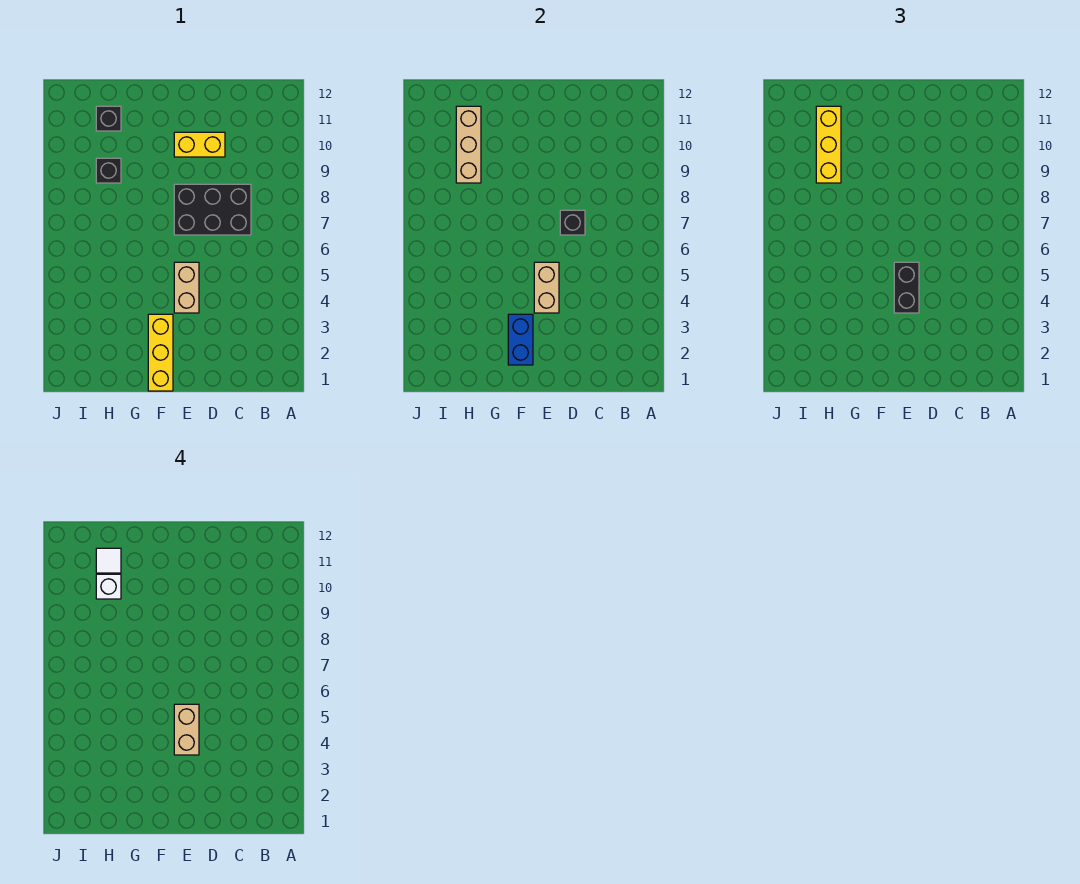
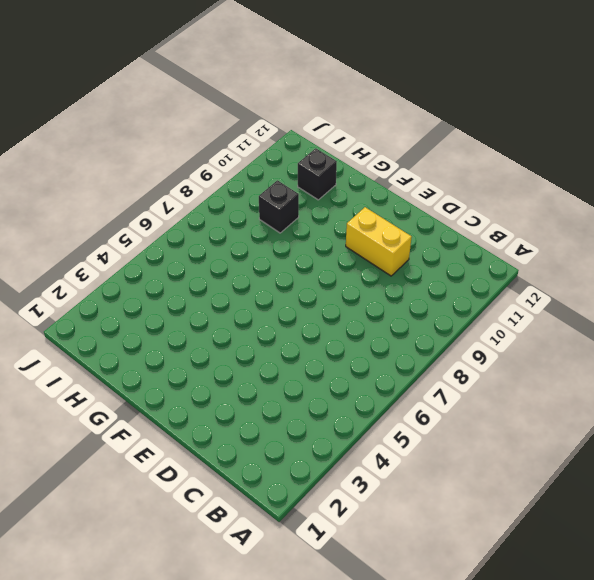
none -> black 2x3 brick [174,184,251,235]
none -> tan 1x2 brick [174,262,199,313]
none -> yellow 1x3 brick [148,314,173,391]

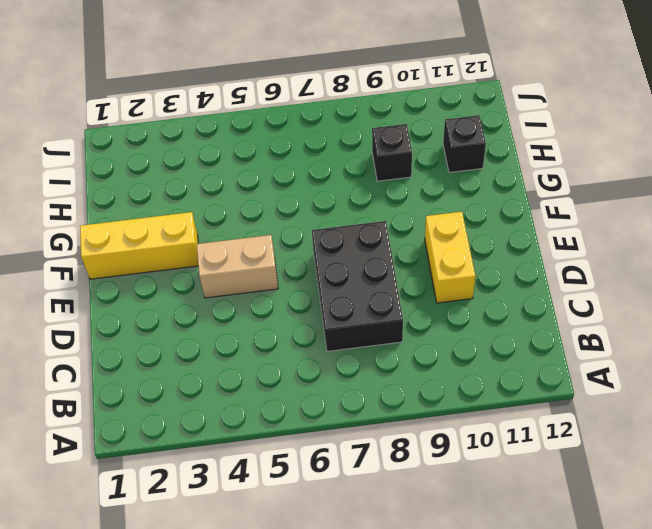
none -> black 1x1 brick [560,210,585,235]
none -> tan 1x2 brick [534,262,559,313]
none -> blue 1x2 brick [508,314,533,365]

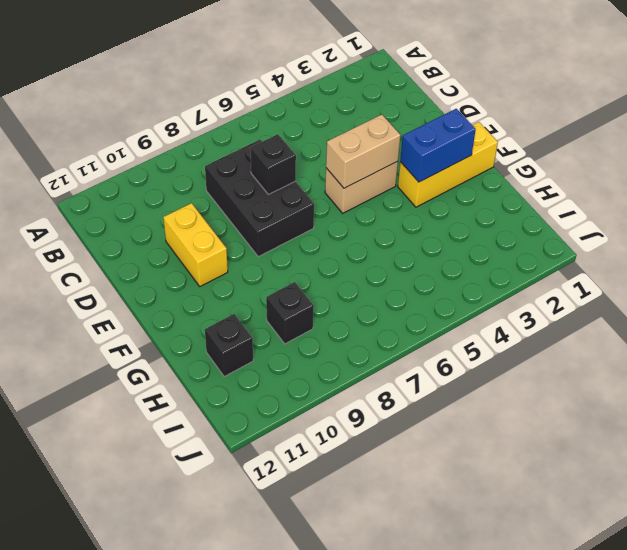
none -> tan 1x3 brick [456,106,481,183]
none -> black 1x2 brick [894,262,919,313]
none -> yellow 1x3 brick [816,106,841,183]

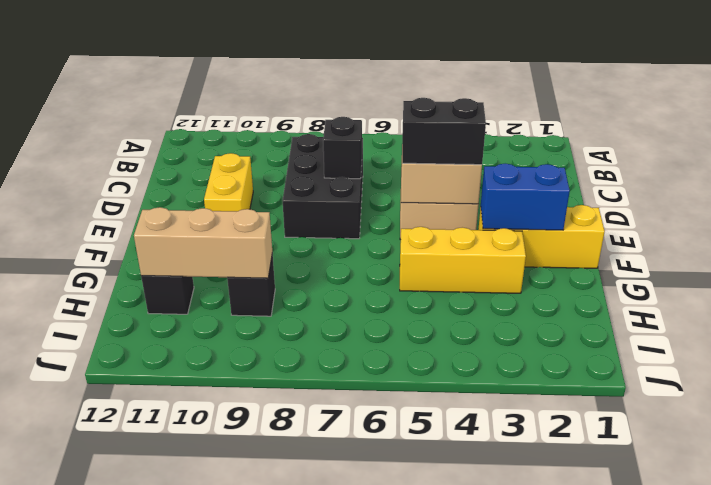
yellow 1x3 brick [400,227,526,293] -> yellow 1x3 brick moved to [816,106,841,183]
none -> tan 1x2 brick [174,704,199,755]
none -> white 1x1 brick [96,574,121,599]
none -> white 1x1 tile [96,548,121,573]

